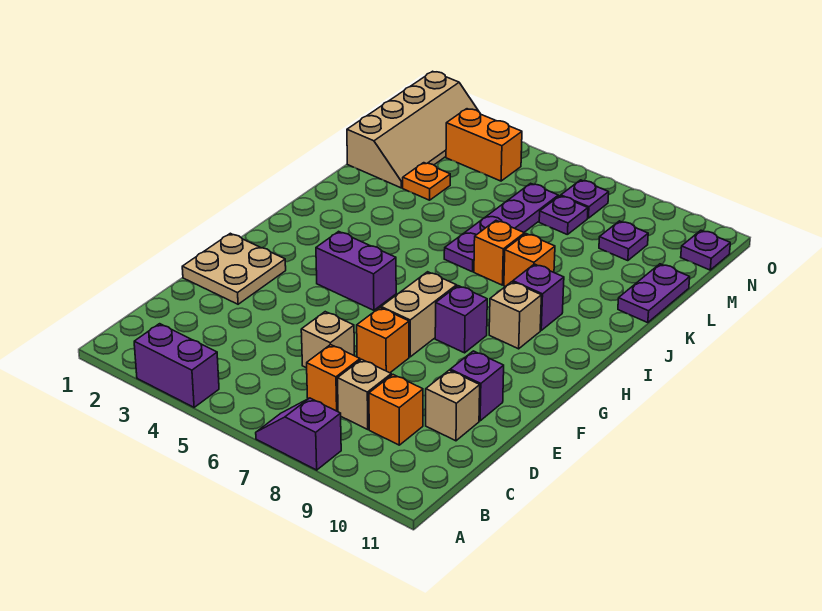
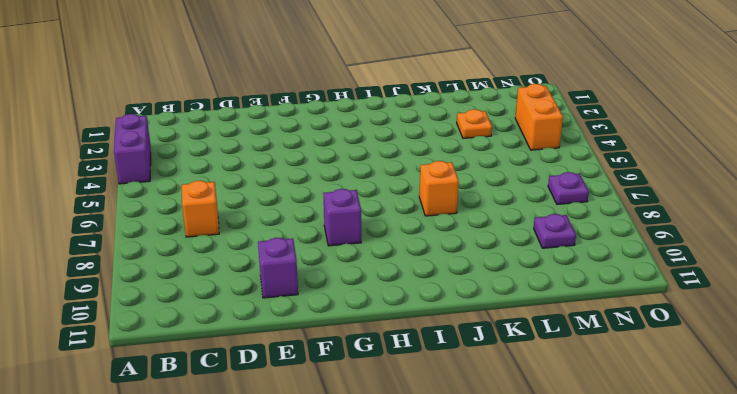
none -> purple 1x2 slope [256,398,341,470]
none -> tan 1x1 brick [338,359,391,430]
none -> orange 1x1 brick [369,375,423,445]

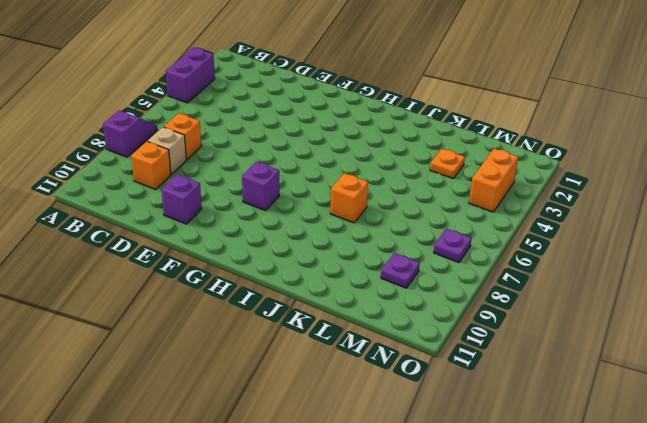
none -> tan 1x1 brick [301,312,355,368]
none -> tan 1x1 brick [426,370,480,441]
none -> tan 2x2 plate [182,233,286,304]

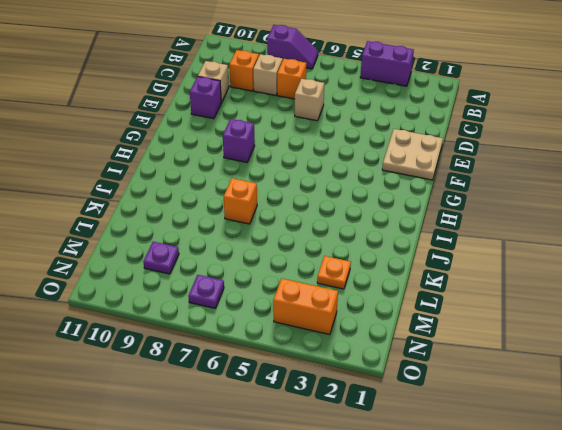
none -> orange 1x1 brick [357,308,409,373]
none -> tan 1x2 brick [381,272,457,357]
none -> purple 1x2 brick [316,231,396,310]

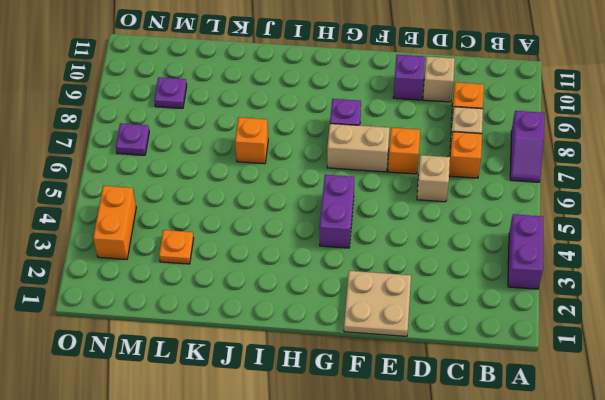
none -> tan 1x1 brick [489,282,541,349]
none -> purple 1x1 brick [513,264,564,330]
none -> purple 1x4 plate [444,183,558,272]

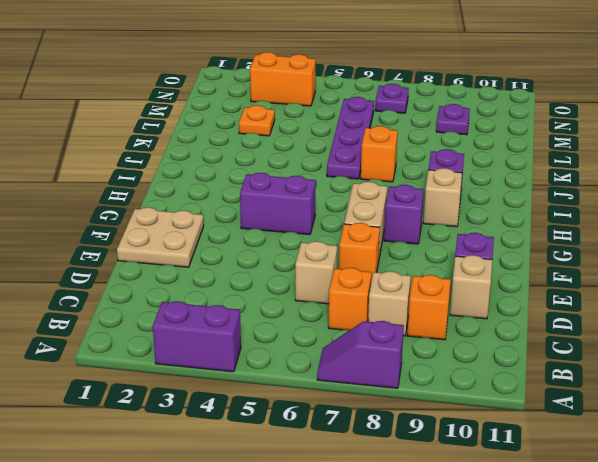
none -> orange 1x1 brick [504,234,555,286]
none -> purple 1x2 plate [618,264,690,323]
none -> tan 2x4 slope [347,71,479,188]

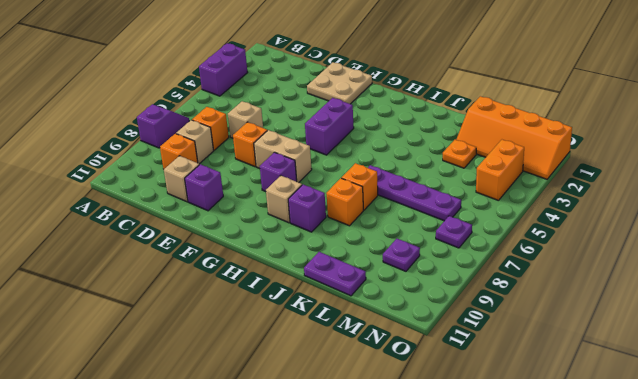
orange 2x4 slope [456,96,572,179] -> tan 2x4 slope [347,71,479,188]
none -> purple 1x1 plate [539,196,588,235]
none -> purple 1x1 plate [681,230,730,270]

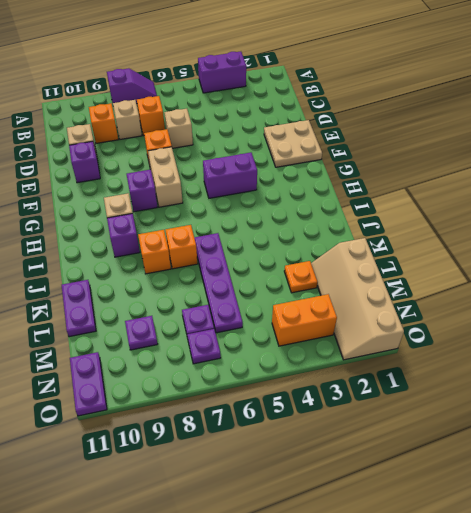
purple 1x2 plate [70,352,107,416] -> purple 1x1 plate [681,230,730,270]

